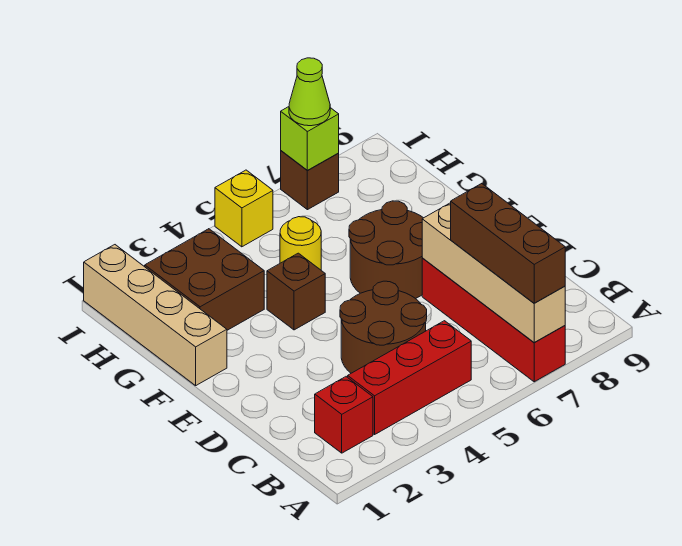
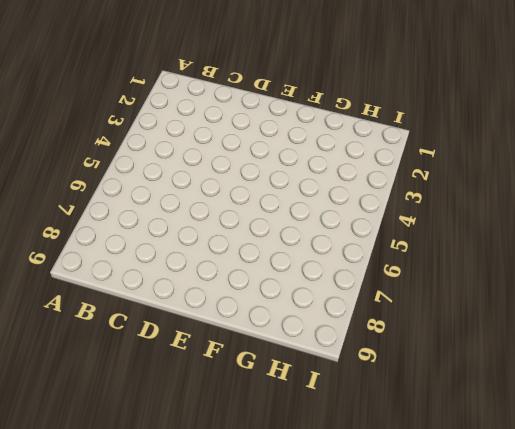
none -> red 1x4 brick [422,258,565,382]
none -> red 1x1 brick [315,377,373,453]
none -> red 1x3 brick [348,321,471,434]

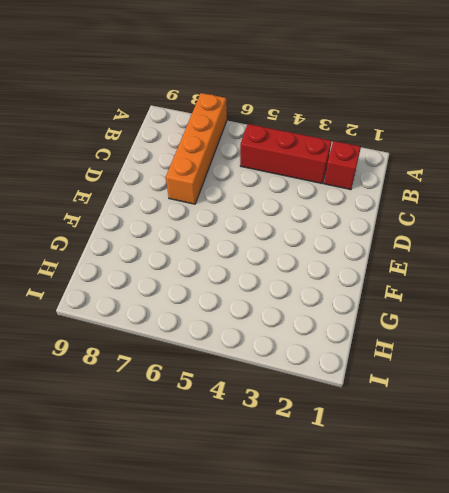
orange 1x4 brick [166,93,227,204] -> red 1x4 brick [422,258,565,382]
none -> brown 2x2 round brick [340,281,427,373]
none -> brown 2x2 round brick [349,201,423,299]
none -> tan 1x4 brick [84,245,227,386]

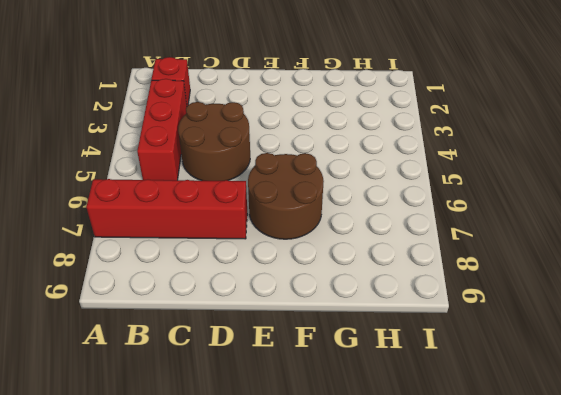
none -> tan 1x4 brick [84,245,227,386]
none -> brown 1x1 brick [267,253,325,330]
none -> brown 2x2 brick [145,229,264,330]

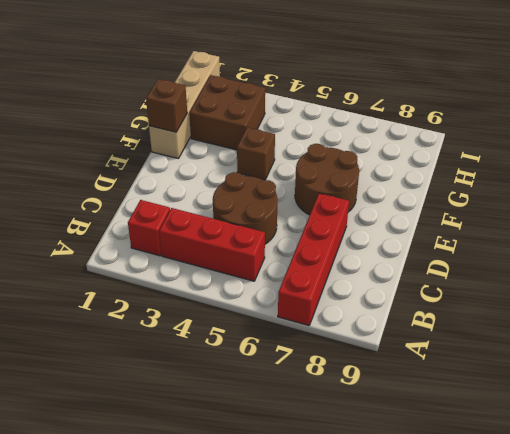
brown 1x1 brick [146,79,187,132] -> brown 1x1 brick moved to [281,151,339,210]
none -> yellow 1x1 round brick [280,217,321,270]
none -> yellow 1x1 brick [215,170,273,247]
none -> tan 1x4 brick [422,203,565,343]

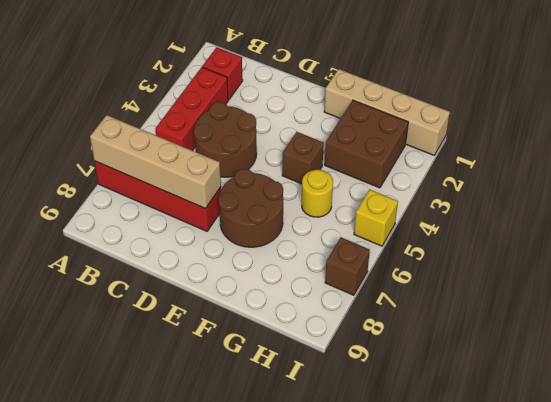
none -> lime 1x1 brick [281,107,339,171]
none -> brown 1x3 brick [451,184,565,303]
none -> lime 1x1 cone [289,58,330,126]

